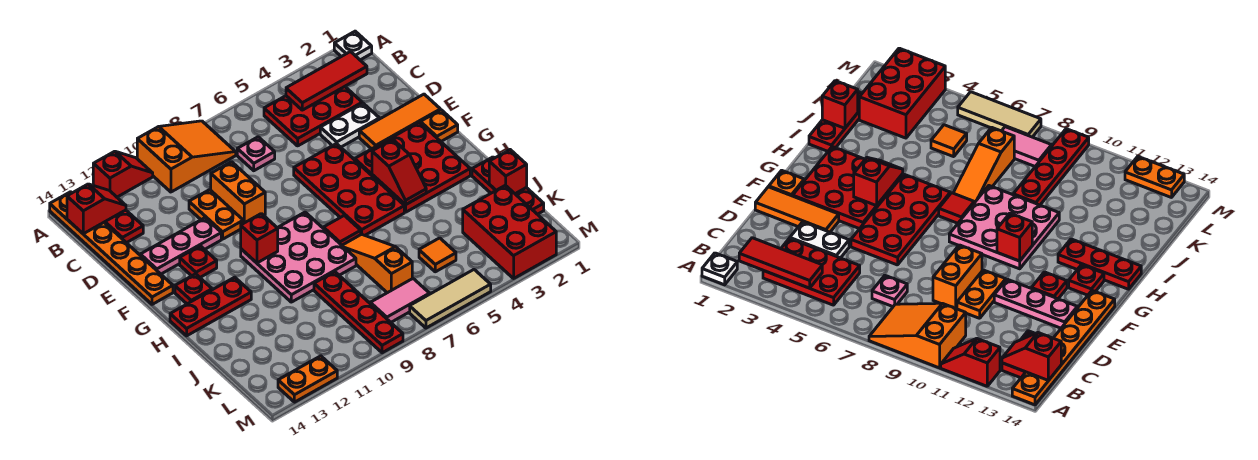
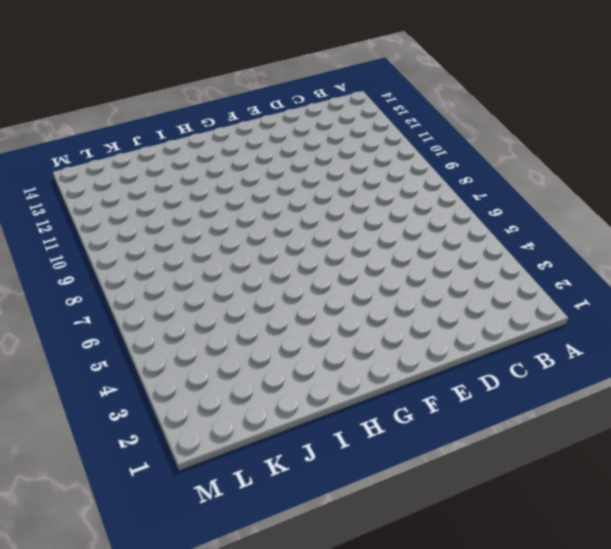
none -> white 1x1 plate [334,31,372,60]
none -> orange 2x3 slope [137,121,236,192]
none -> red 1x2 slope [93,151,153,197]
none -> orange 1x6 plate [50,192,173,304]

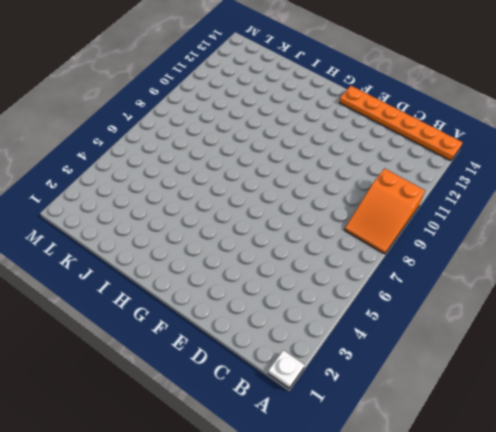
none -> red 1x2 slope [93,151,153,197]
none -> red 2x3 plate [264,87,362,146]
none -> red 1x2 plate [104,210,143,243]
none -> pink 1x1 plate [237,137,275,171]

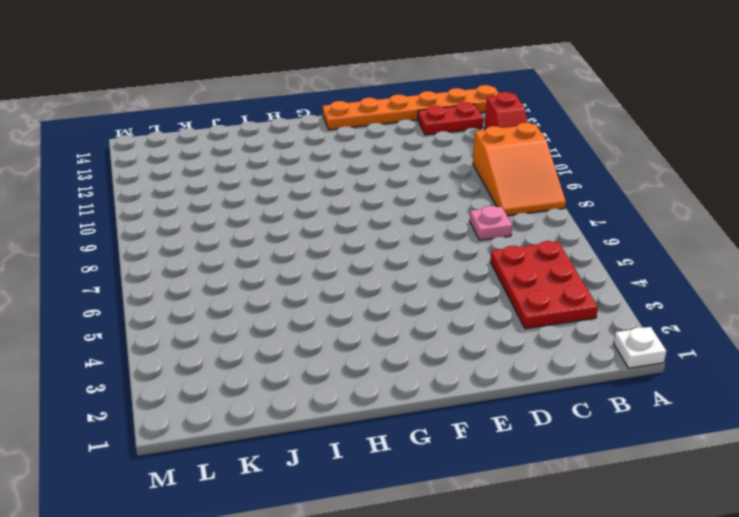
none -> white 1x2 plate [320,103,379,147]
none -> orange 1x2 brick [211,162,265,223]
none -> orange 1x2 plate [189,190,243,239]
none -> orange 1x3 tile [359,94,440,149]

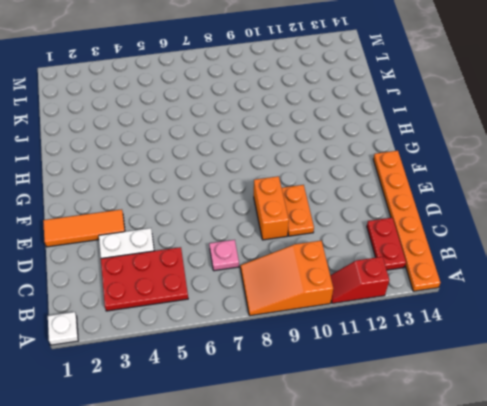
none -> red 2x4 plate [294,143,404,235]
none -> pink 1x3 plate [140,218,221,274]
none -> orange 1x1 plate [420,110,458,141]
none -> red 3x3 plate [355,122,470,212]

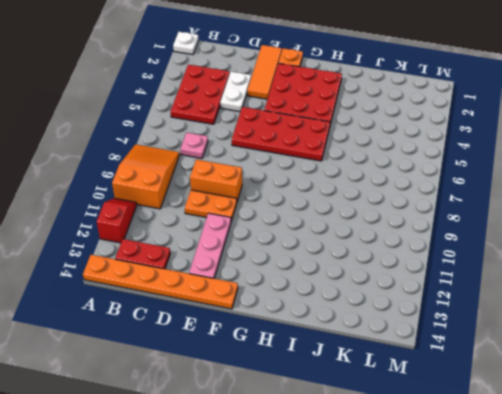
none -> red 1x1 plate [180,246,217,277]
none -> pink 3x3 plate [241,212,356,302]
none -> red 1x1 plate [175,274,212,304]
none -> red 1x1 tile [323,216,361,245]

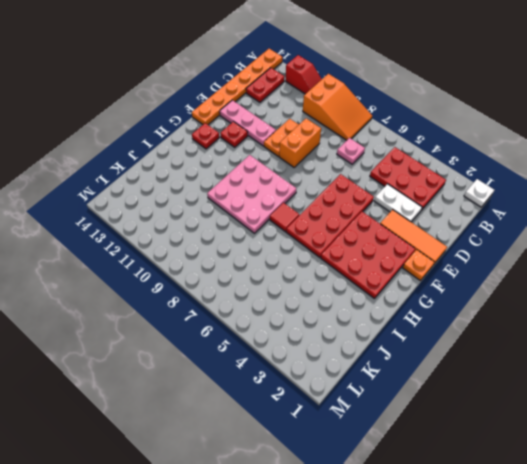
none -> red 1x3 plate [170,277,251,336]
none -> red 1x3 plate [472,157,544,214]
none -> orange 1x3 slope [342,234,412,293]
none -> red 1x4 plate [314,272,403,353]

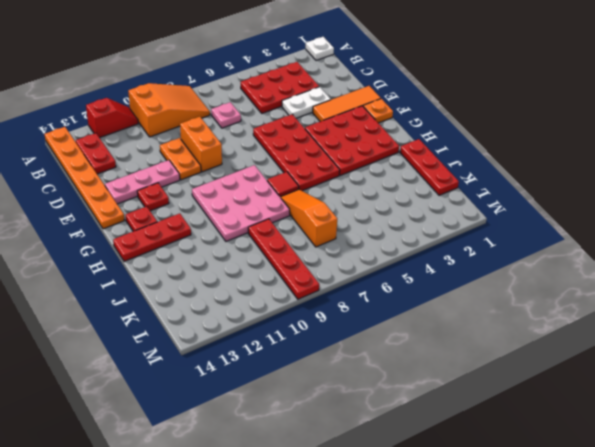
none -> red 2x3 brick [463,185,556,278]
none -> orange 1x1 tile [419,238,456,272]
none -> pink 1x2 tile [370,278,430,322]
none -> tan 1x3 tile [410,270,491,328]

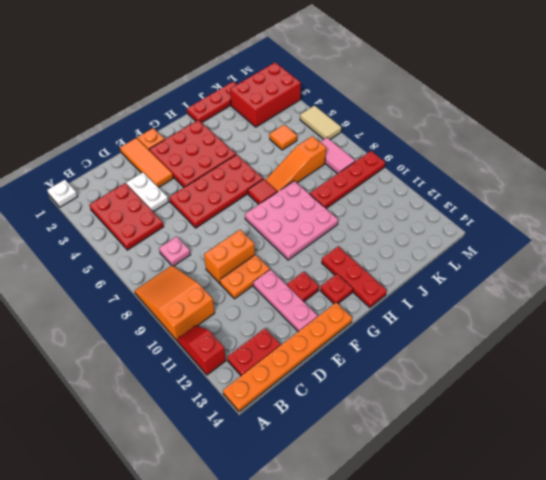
tan 1x2 tile [300,106,341,139] -> tan 1x3 tile [410,270,491,328]
none -> orange 1x2 plate [278,356,337,402]
none -> red 1x3 tile [286,52,367,110]
none -> red 1x2 slope [67,184,126,234]
none -> red 1x2 slope [372,139,426,205]

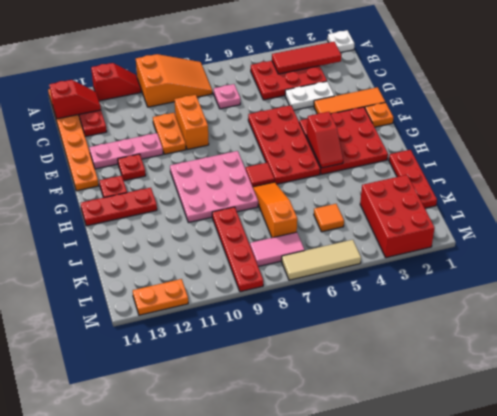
none -> red 1x1 brick [241,214,278,263]
none -> red 1x1 brick [489,150,527,194]

